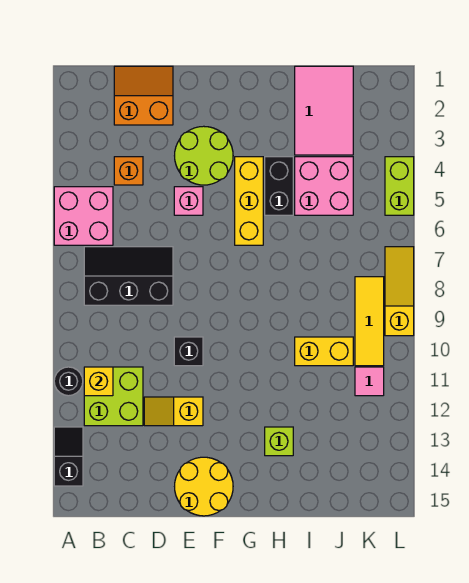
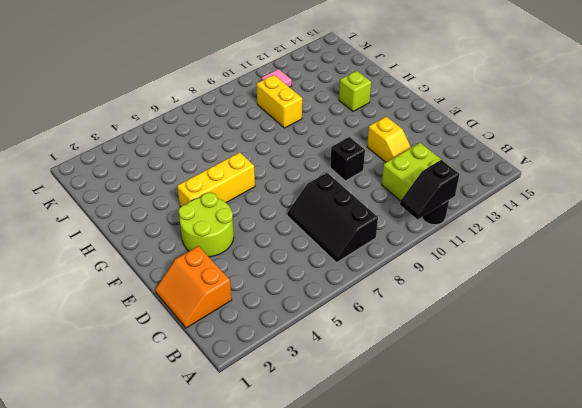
black 1x2 slope [400,160,460,219] -> black 1x2 slope moved to [54,427,83,486]
none -> pink 2x2 brick [54,187,113,245]
none -> orange 1x1 brick [114,157,143,185]
none -> pink 1x1 brick [174,187,203,215]

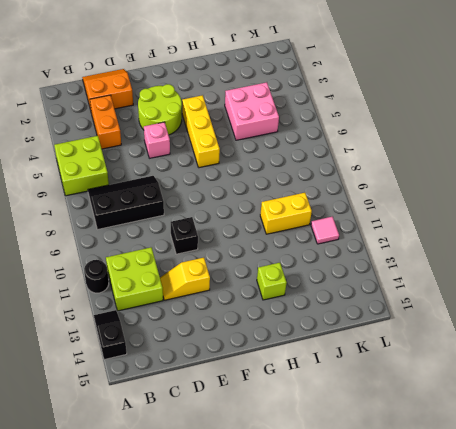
lime 2x2 brick [54,136,109,196] -> pink 2x2 brick [54,187,113,245]
orange 1x2 brick [90,95,121,149] -> orange 1x1 brick [114,157,143,185]
none -> yellow 2x2 round brick [175,457,233,516]
none -> black 1x2 brick [265,157,293,215]
none -> pink 2x3 tile [295,66,353,155]

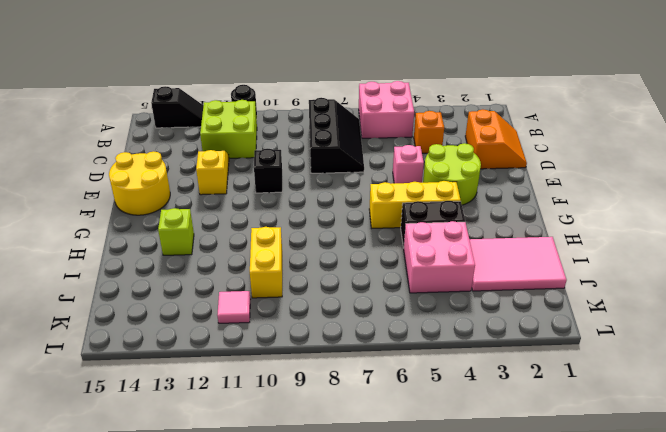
none -> yellow 1x3 tile [355,277,384,366]
none -> lime 1x2 brick [385,157,414,215]
none -> yellow 1x3 slope [385,247,414,336]

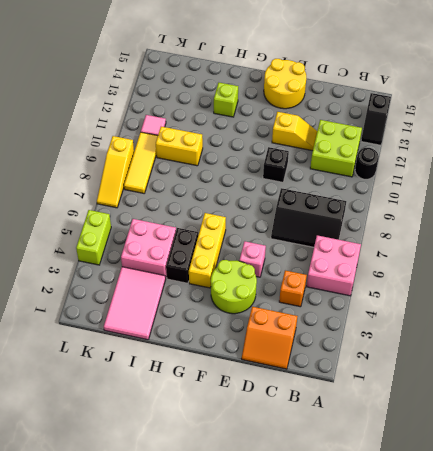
none -> yellow 1x1 brick [84,367,113,396]

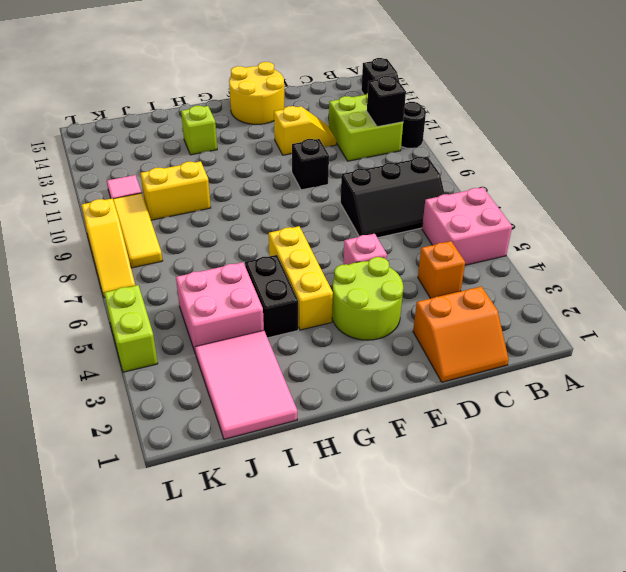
black 1x1 brick [367,76,406,127] -> yellow 1x1 brick [84,367,113,396]

